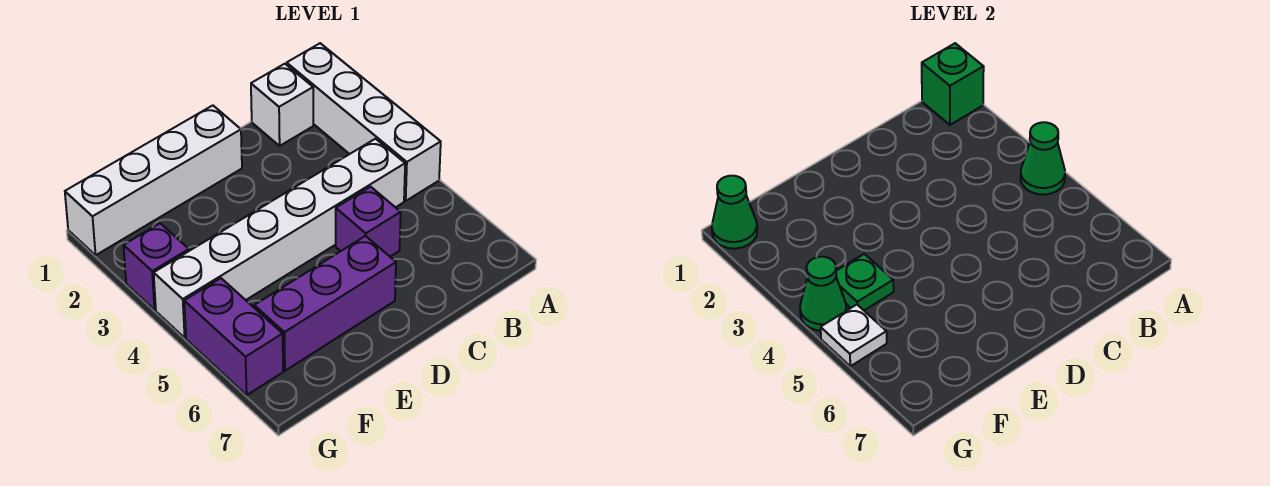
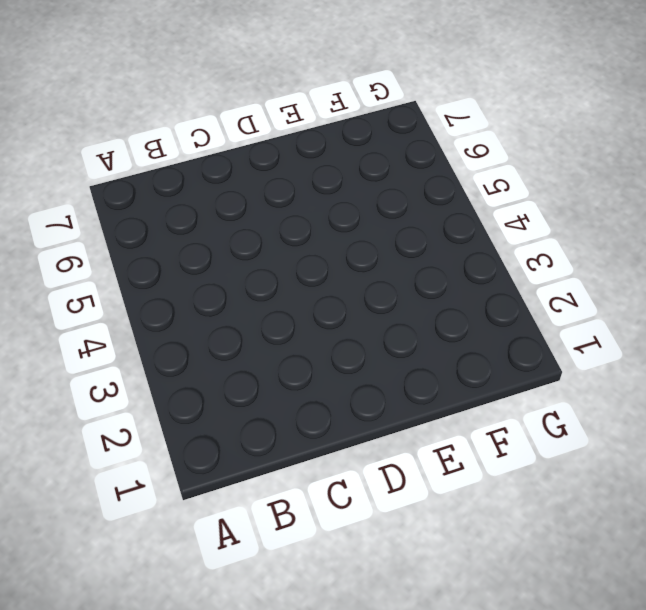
none -> white 1x4 brick [287,43,441,201]
none -> white 1x1 brick [251,64,313,146]
none -> white 1x6 brick [154,139,405,338]

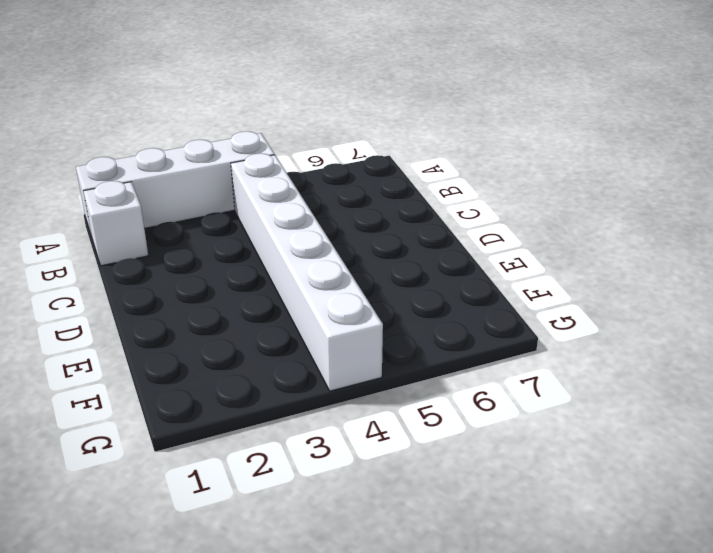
none -> purple 1x1 brick [336,187,401,257]
none -> white 1x4 brick [65,105,242,255]
none -> purple 1x3 brick [254,236,396,371]

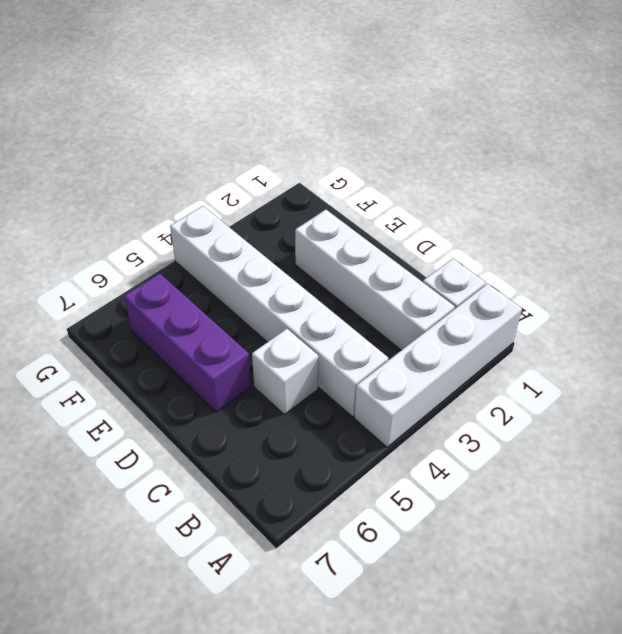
white 1x4 brick [295,210,455,350] -> white 1x4 brick moved to [65,105,242,255]
white 1x1 brick [252,329,318,415] -> purple 1x1 brick [336,187,401,257]
none -> purple 1x1 brick [124,223,189,310]
none -> purple 1x2 brick [184,278,283,395]
none -> green 1x1 brick [922,43,984,125]

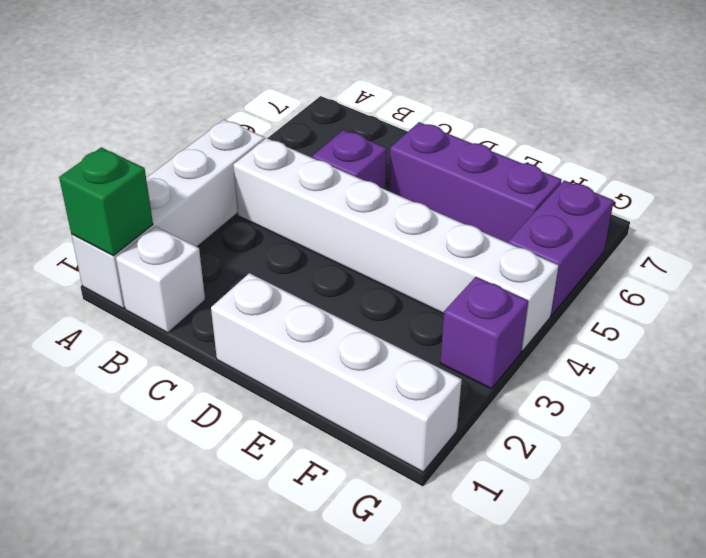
none -> green 1x1 cone [1021,122,1065,195]
none -> green 1x1 plate [836,254,894,310]
none -> green 1x1 cone [712,176,757,249]

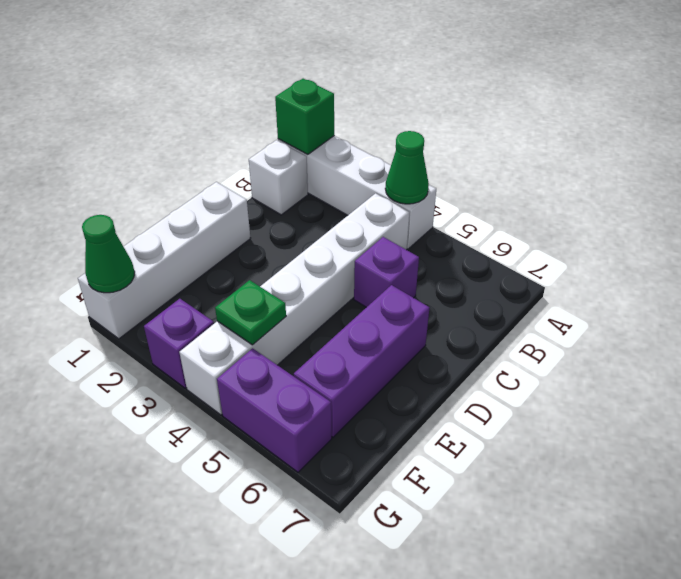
none -> green 1x1 cone [800,257,846,331]
none -> white 1x1 plate [821,305,887,366]

